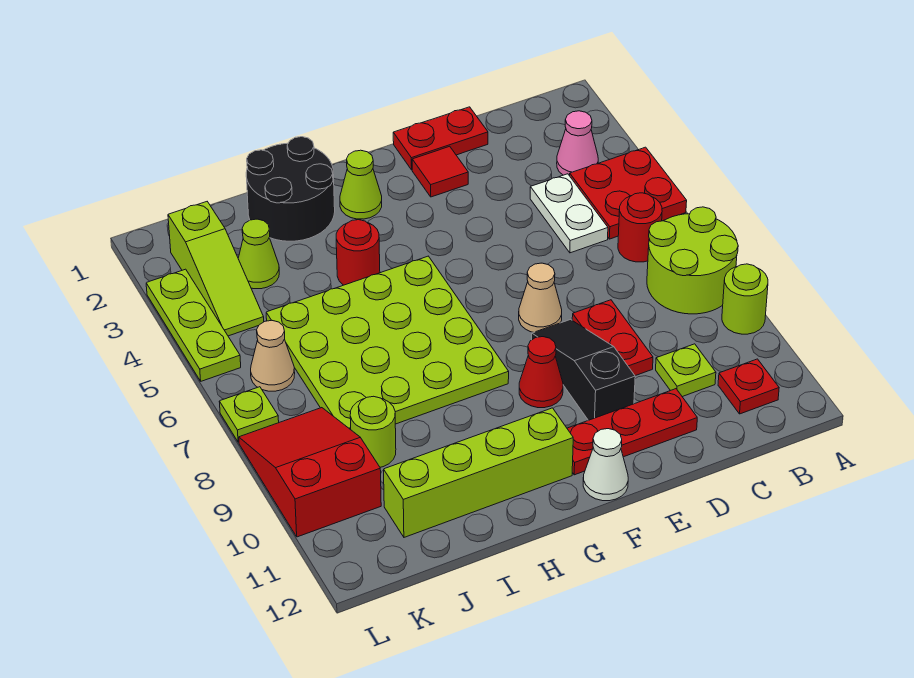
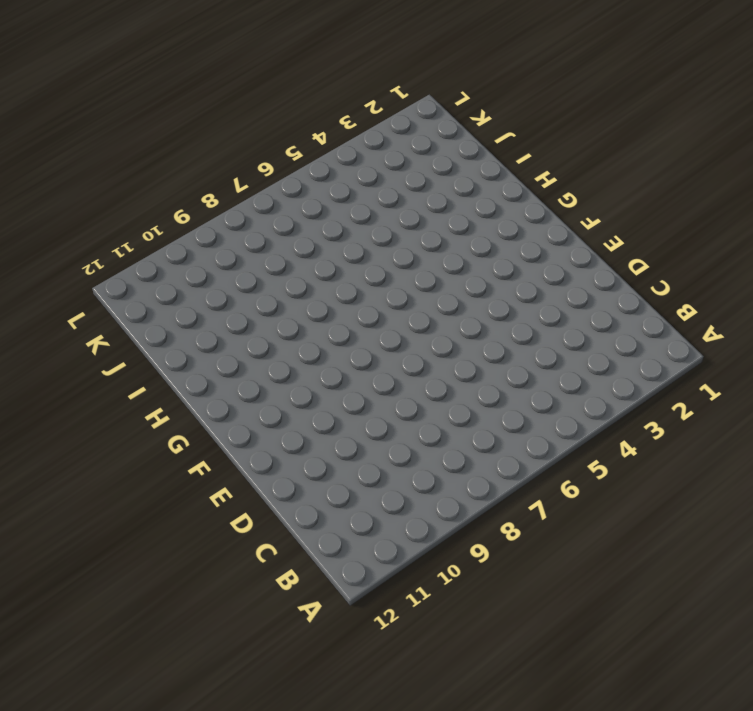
none -> red 2x2 plate [570,147,687,239]
none -> lime 2x2 round brick [647,207,738,314]
none -> lime 1x1 round brick [722,264,768,334]

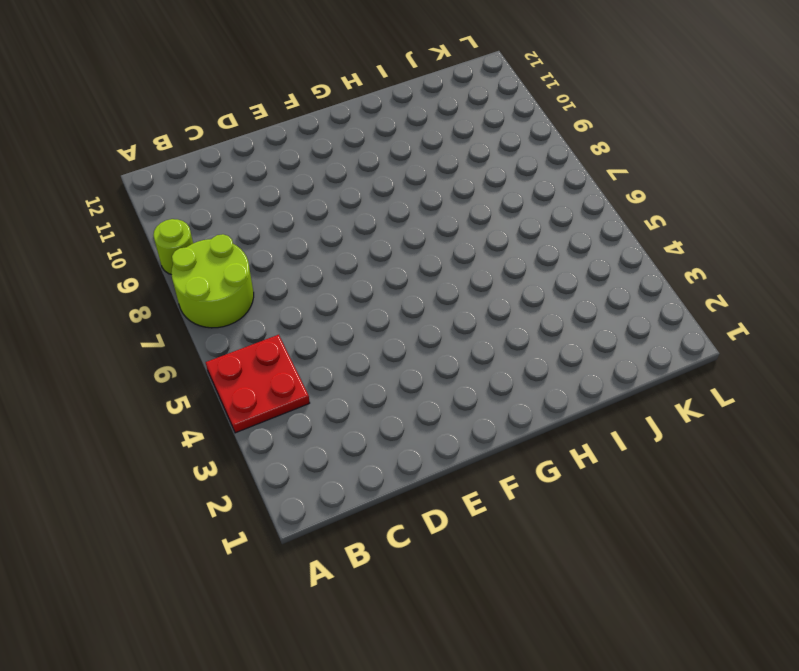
none -> pink 1x1 cone [557,111,598,176]
none -> red 1x1 round brick [618,193,662,262]
none -> red 1x1 plate [718,359,779,414]

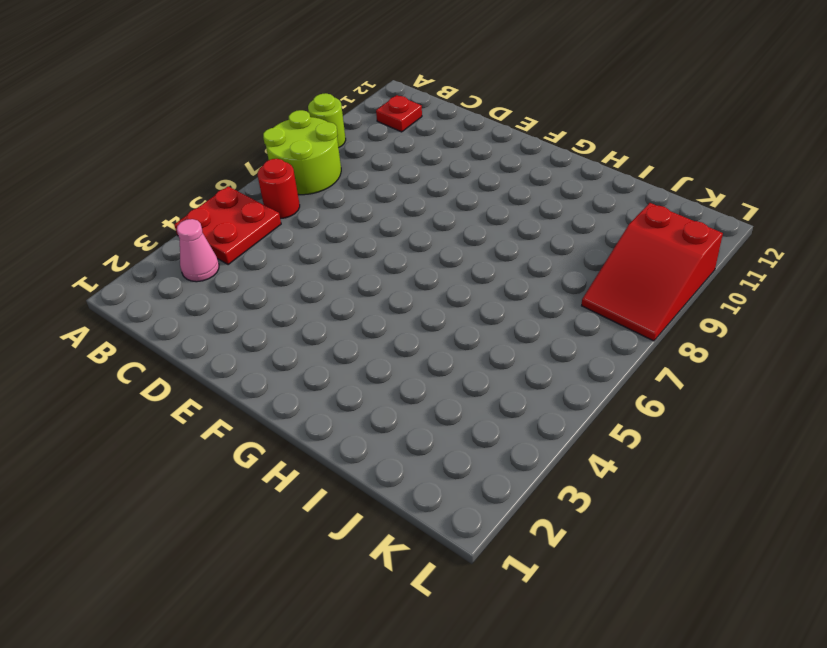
none -> white 1x2 plate [530,174,608,253]
none -> lime 1x1 plate [656,344,716,397]
none -> red 1x2 plate [393,107,488,170]

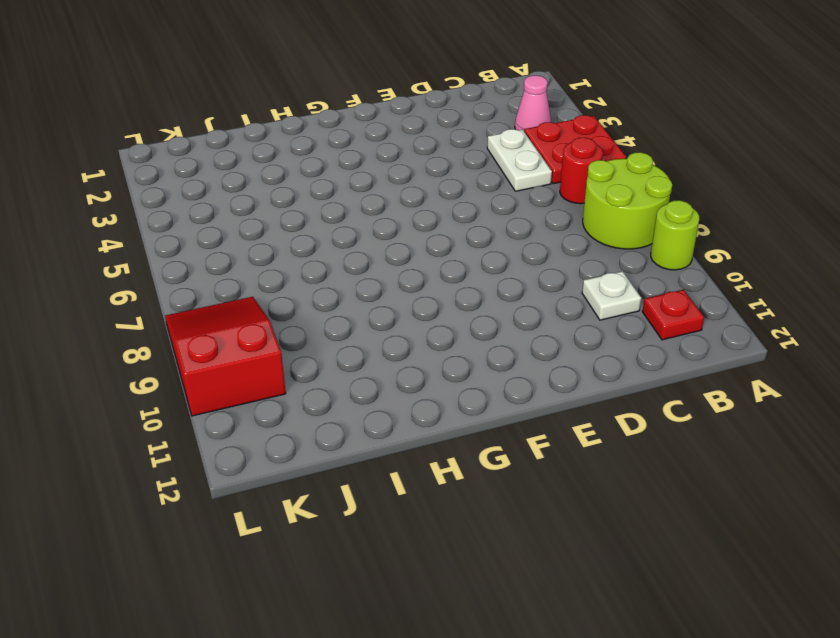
white 1x1 plate [582,271,641,320] -> lime 1x1 plate [656,344,716,397]
none -> red 1x2 plate [393,107,488,170]
none -> red 1x2 plate [572,300,653,376]
none -> red 1x3 plate [567,389,697,475]

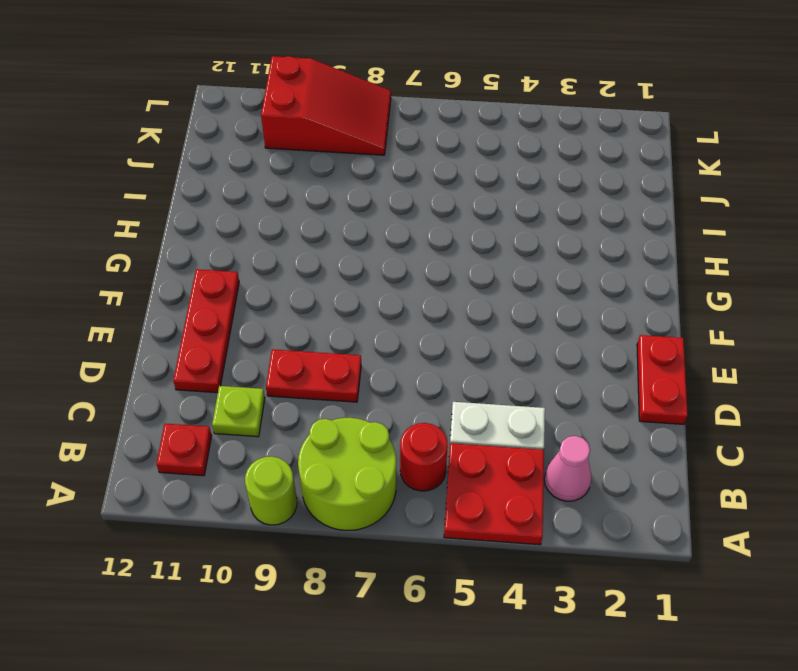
none -> red 1x1 tile [412,146,468,197]
none -> tan 1x1 cone [519,263,562,332]
none -> black 1x3 slope [532,320,635,420]

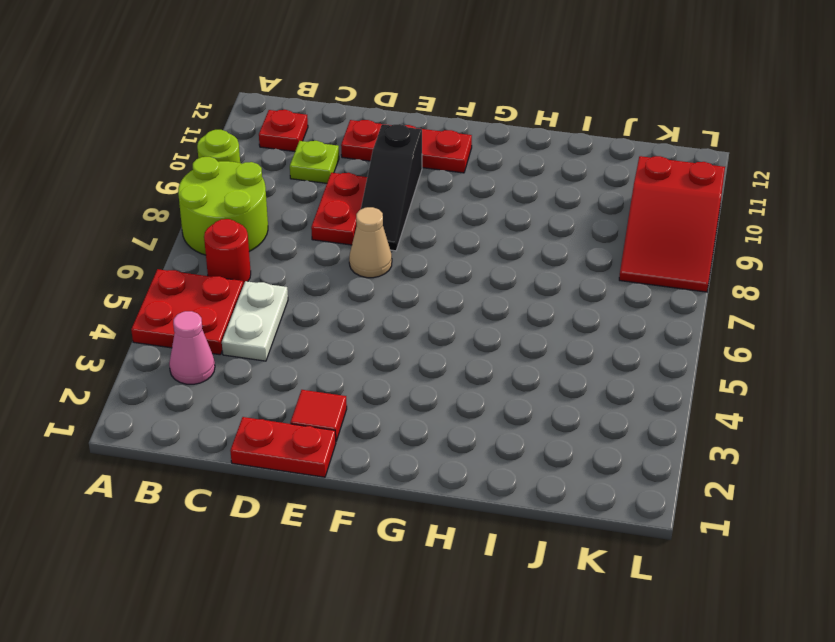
none -> red 1x1 cone [519,337,563,408]
none -> white 1x1 cone [583,429,628,501]
none -> lime 1x1 cone [340,150,382,219]

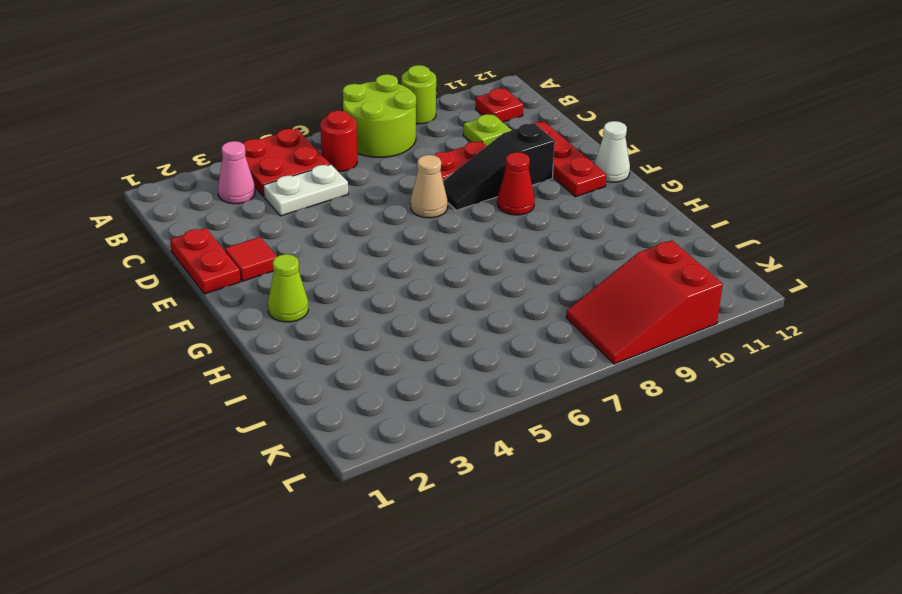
none -> lime 4x4 plate [266,256,509,430]
none -> lime 1x4 brick [384,408,573,537]
none -> black 2x2 round brick [246,137,335,241]

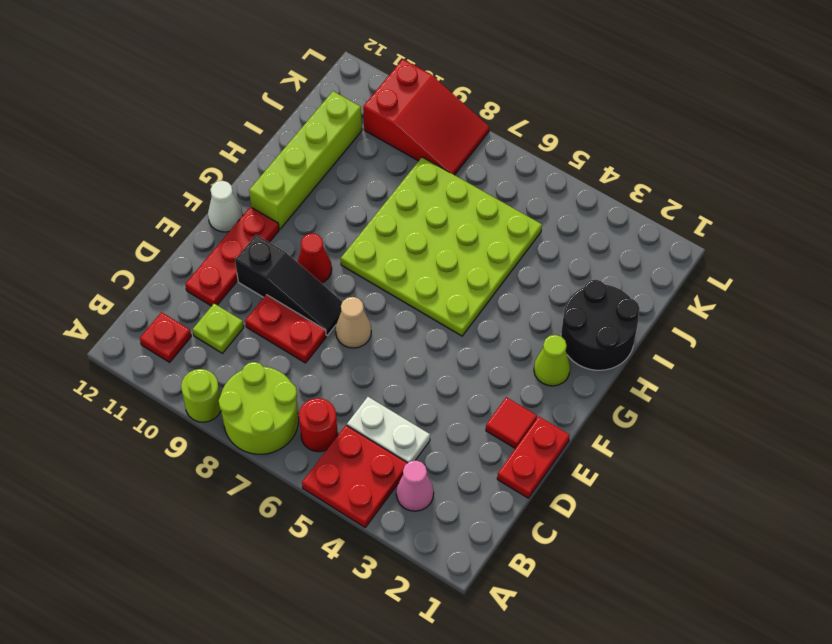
none -> red 1x1 round brick [336,220,380,285]
none -> lime 1x1 cone [238,219,279,289]
none -> lime 1x1 round brick [350,396,396,467]

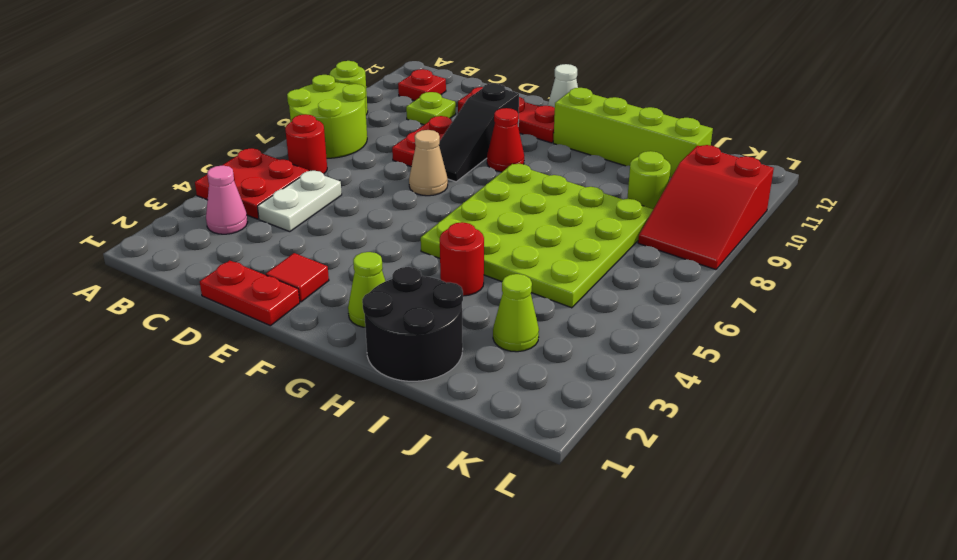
none -> lime 1x3 slope [168,202,264,336]
none -> tan 1x1 cone [251,320,295,391]
none -> lime 1x3 plate [146,269,241,381]

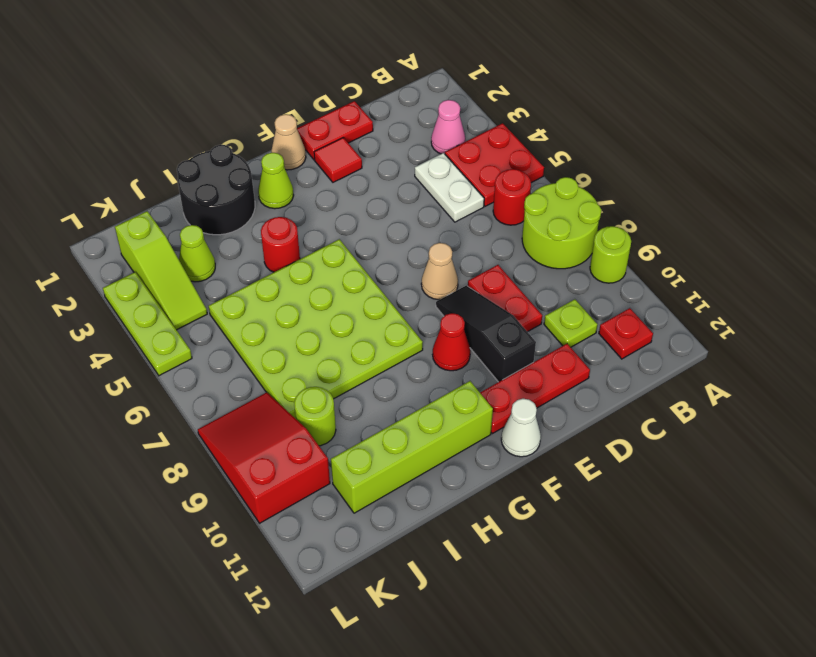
tan 1x1 cone [271,114,306,170] -> tan 1x1 cone moved to [251,320,295,391]
none -> lime 1x1 plate [219,387,279,442]

